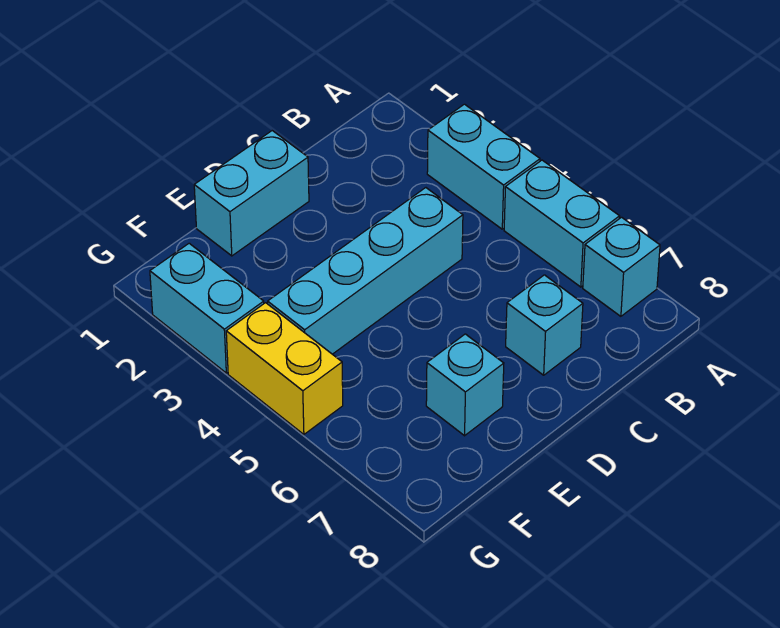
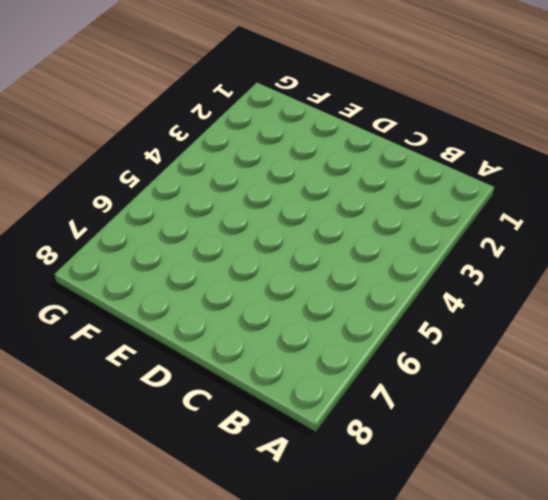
none -> cyan 1x2 brick [427,104,540,229]
none -> cyan 1x2 brick [504,160,620,287]

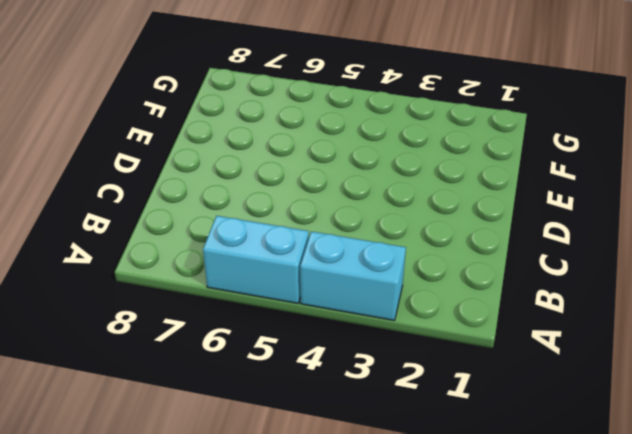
none -> cyan 1x1 brick [583,217,660,316]
none -> cyan 1x4 brick [268,188,463,354]

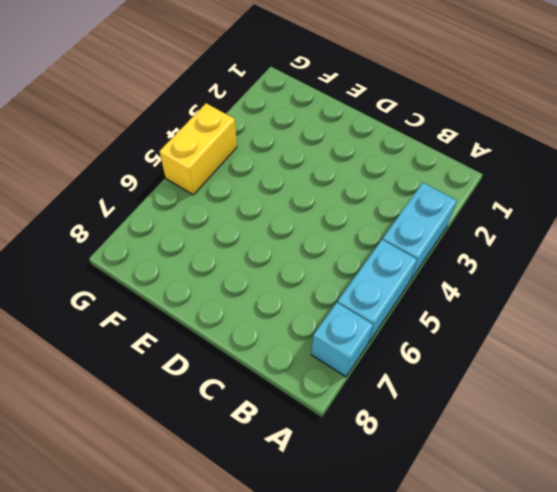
none -> cyan 1x4 brick [268,188,463,354]
none -> cyan 1x1 brick [506,275,583,375]

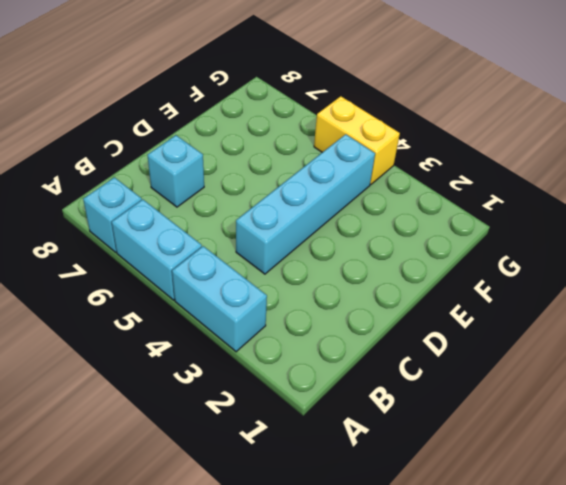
none -> cyan 1x2 brick [194,131,309,256]
none -> cyan 1x1 brick [426,334,504,436]

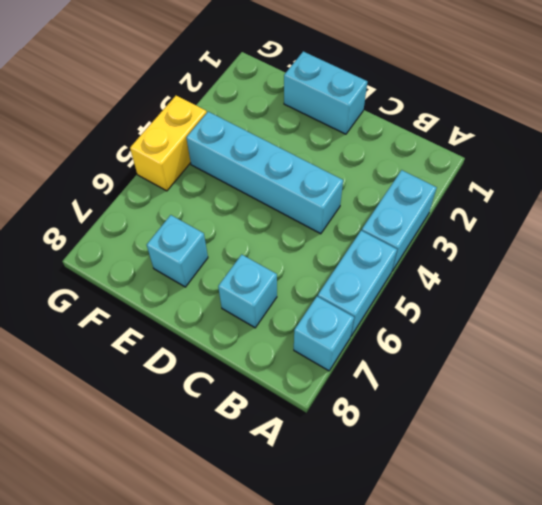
none -> cyan 1x2 brick [150,243,264,373]

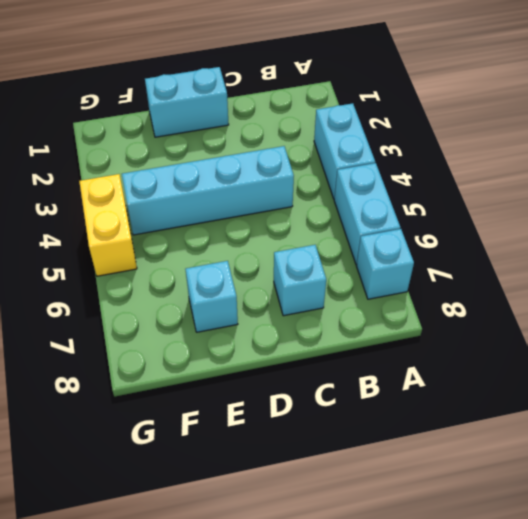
none -> cyan 1x2 brick [150,243,264,373]

